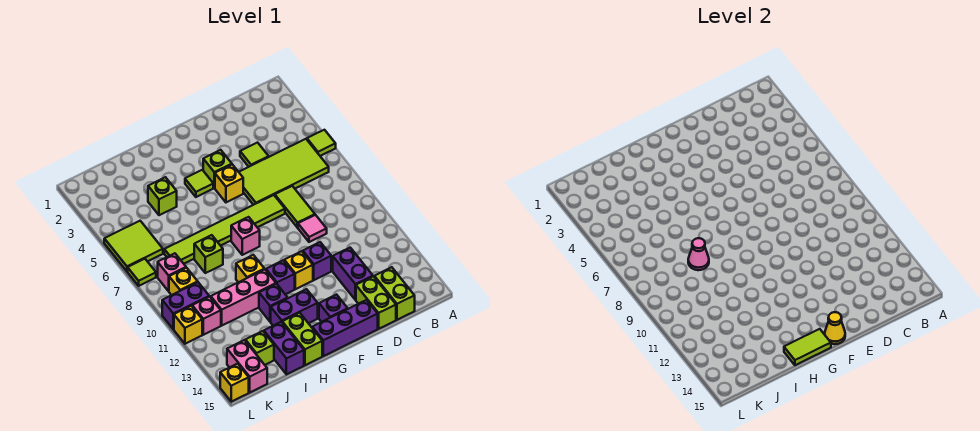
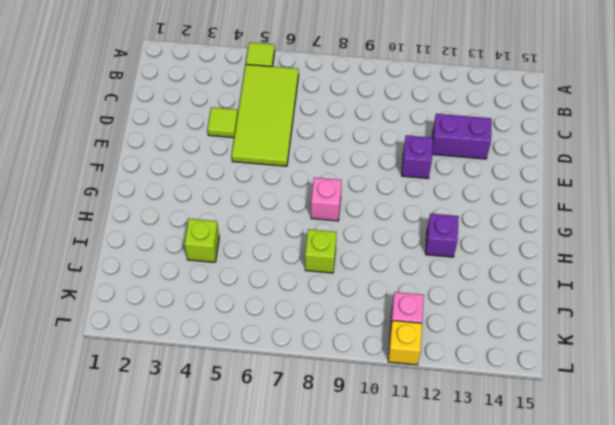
none -> lime 1x2 brick [374,267,415,320]
none -> lime 1x2 tile [275,186,315,228]
none -> pink 1x1 tile [298,215,327,242]
none -> lime 1x2 brick [356,276,396,329]

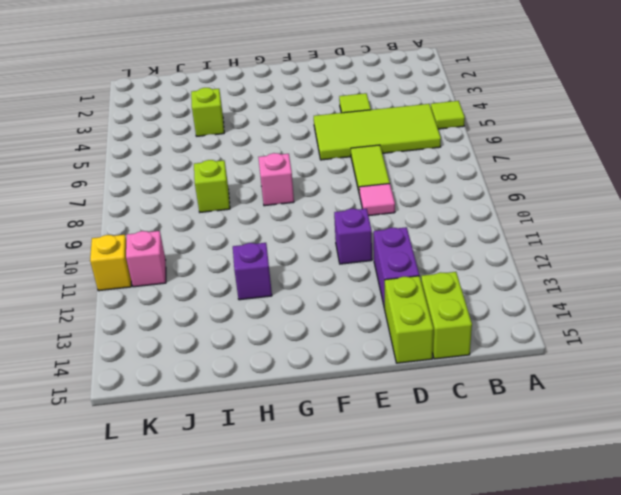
none -> lime 1x6 tile [164,195,285,264]
none -> purple 1x3 brick [312,300,378,356]
none -> lime 1x1 brick [203,150,232,188]
none -> yellow 1x1 brick [215,164,243,202]

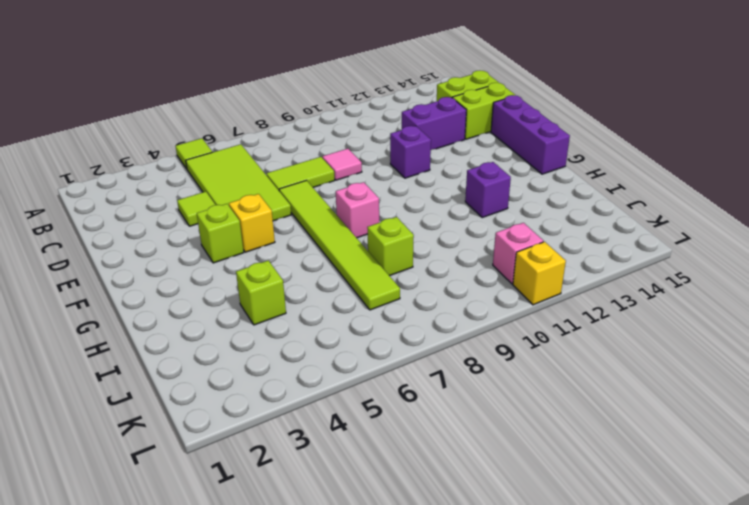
none -> yellow 1x1 brick [284,251,313,289]
none -> purple 1x1 brick [319,295,348,322]
none -> lime 1x1 tile [185,170,213,197]
none -> purple 1x1 brick [266,260,295,294]

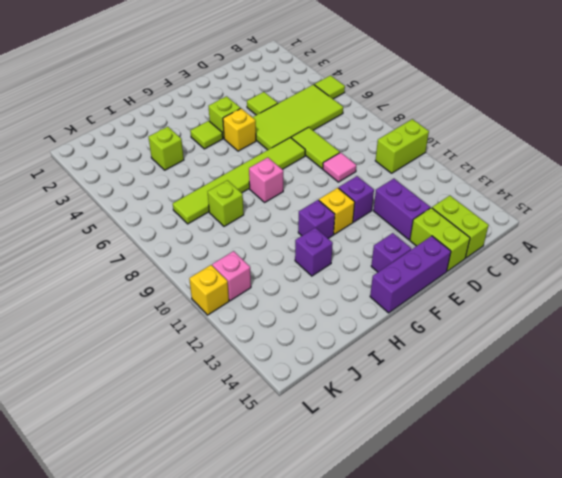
lime 1x2 brick [375,119,429,173] -> lime 1x2 brick turned to [282,313,322,365]
none -> purple 1x2 brick [271,289,318,326]
none -> yellow 1x1 brick [236,255,264,282]
none -> pink 1x3 brick [211,269,276,325]
none -> purple 1x2 brick [264,322,304,374]

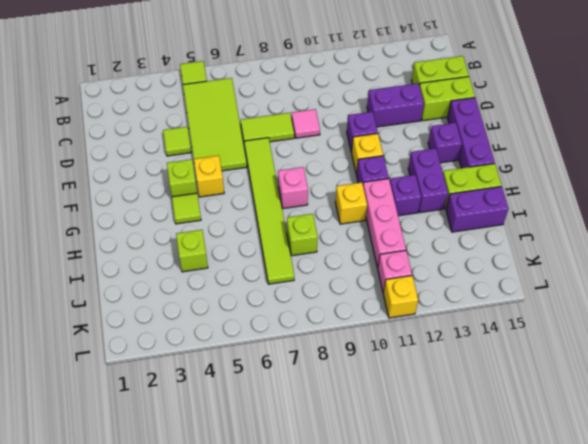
none -> lime 1x1 brick [245,331,274,365]
none -> lime 2x2 tile [104,221,163,271]
none -> pink 1x1 brick [158,253,186,291]
none -> yellow 1x1 brick [169,268,198,295]

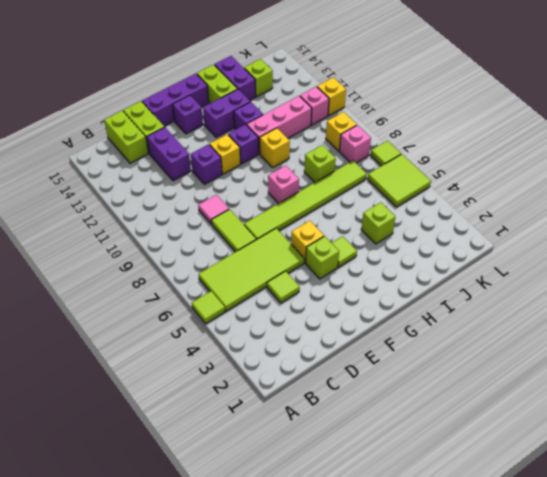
none -> purple 1x2 brick [162,282,209,329]
none -> pink 1x2 brick [227,340,267,392]
none -> yellow 1x1 brick [220,364,249,402]
none -> yellow 1x1 cone [825,312,845,344]

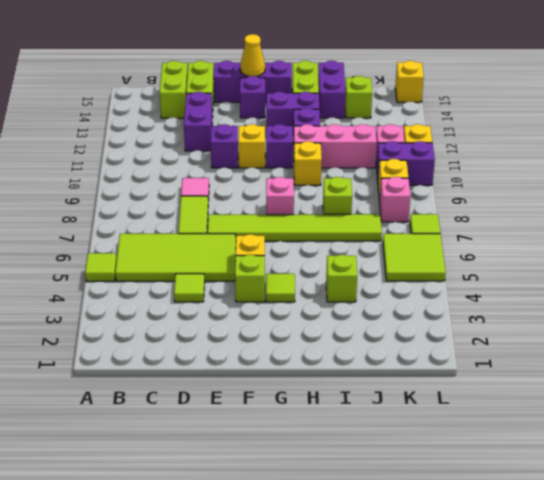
none -> pink 1x2 brick [227,340,267,392]
none -> lime 1x2 tile [784,329,831,365]
none -> pink 1x1 cone [688,238,709,270]

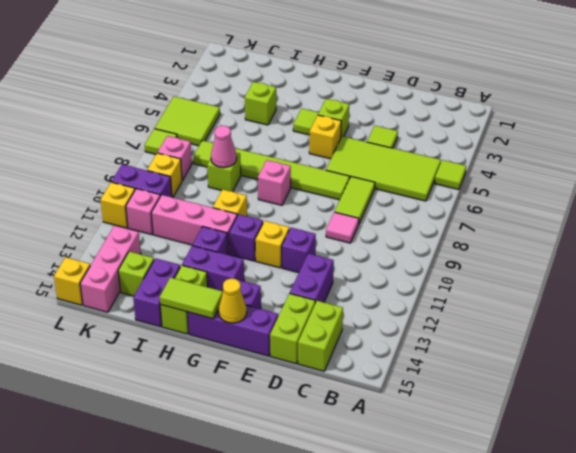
pink 1x3 brick [80,226,141,312] -> pink 1x2 brick [227,340,267,392]

